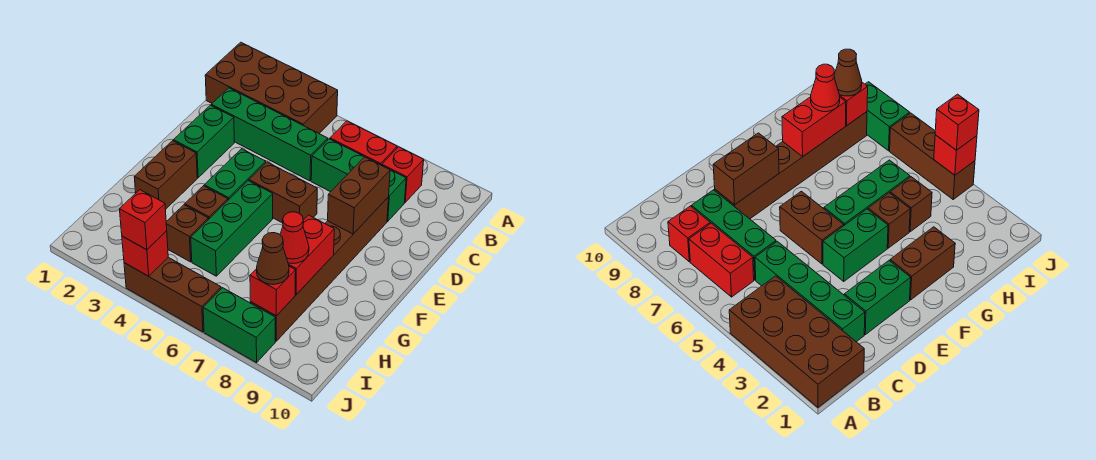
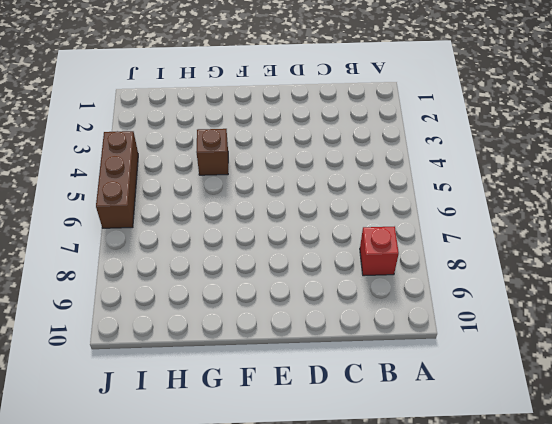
none -> brown 2x4 brick [205,42,338,133]
none -> red 1x2 brick [330,121,397,165]
none -> green 1x4 brick [211,88,328,181]

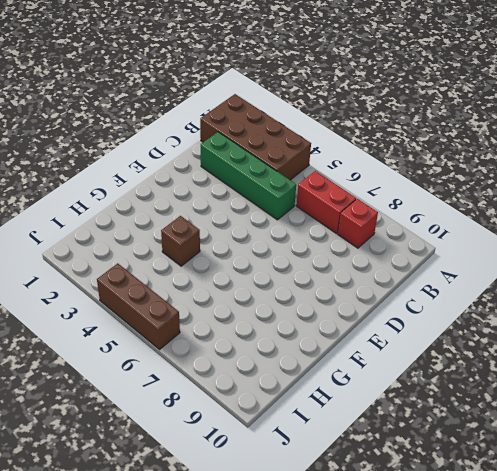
none -> green 1x3 brick [311,139,406,221]
none -> green 1x2 brick [174,105,234,178]
none -> brown 1x6 brick [250,197,389,341]

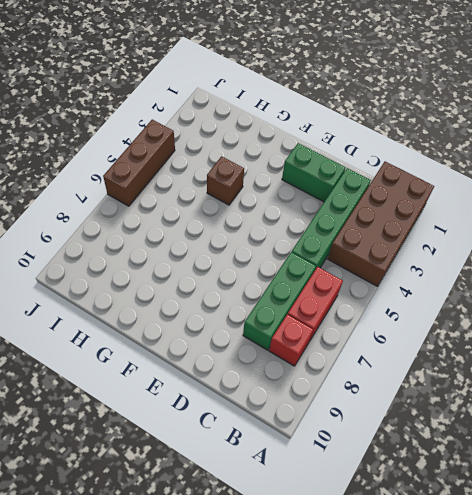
none -> brown 1x6 brick [250,197,389,341]
none -> green 1x2 brick [204,149,266,200]
none -> brown 1x2 brick [249,162,317,223]

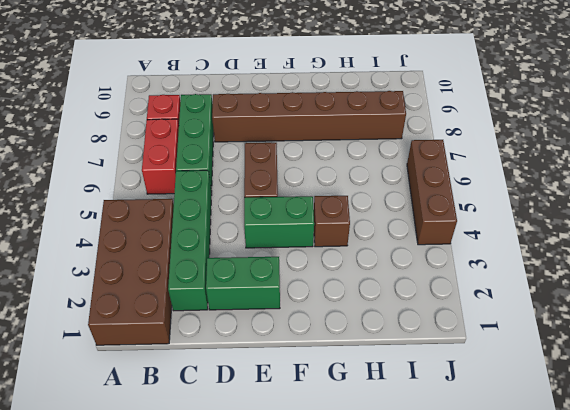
none -> brown 1x2 brick [134,141,197,209]
none -> green 1x3 brick [191,181,273,276]
none -> brown 1x1 brick [166,205,208,262]

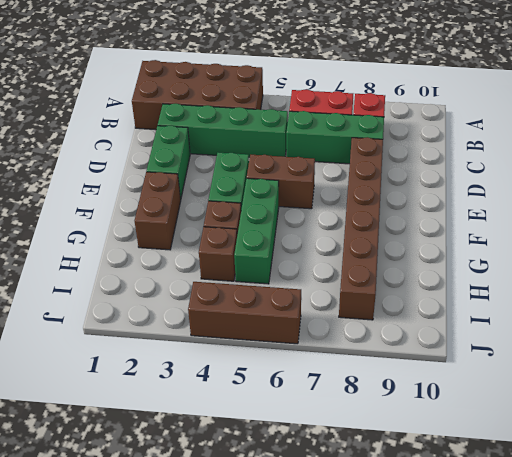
none -> green 1x2 brick [203,288,275,363]
none -> brown 1x2 brick [328,157,390,234]
none -> red 1x2 brick [288,215,334,295]

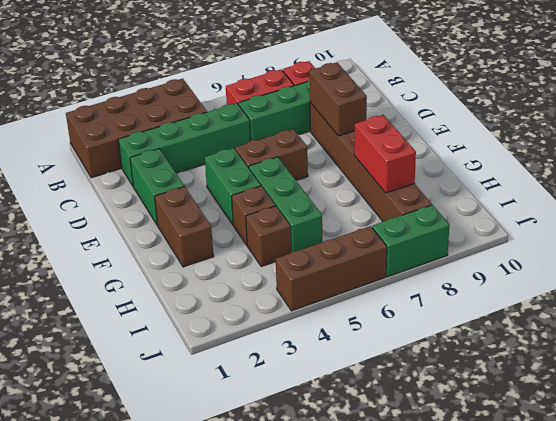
none -> red 1x1 brick [250,266,296,316]
none -> red 1x1 brick [122,231,168,276]
none -> red 1x1 cone [280,212,309,264]

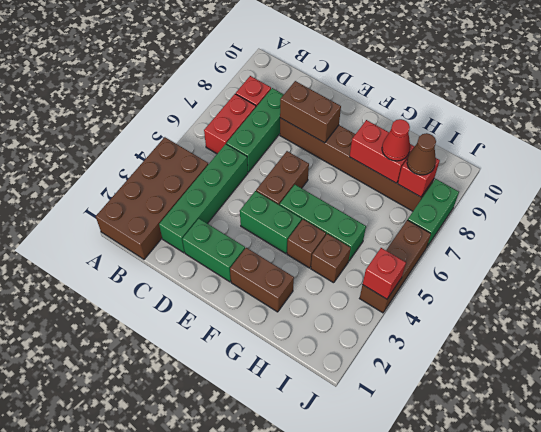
none -> red 1x1 brick [120,190,167,250]

